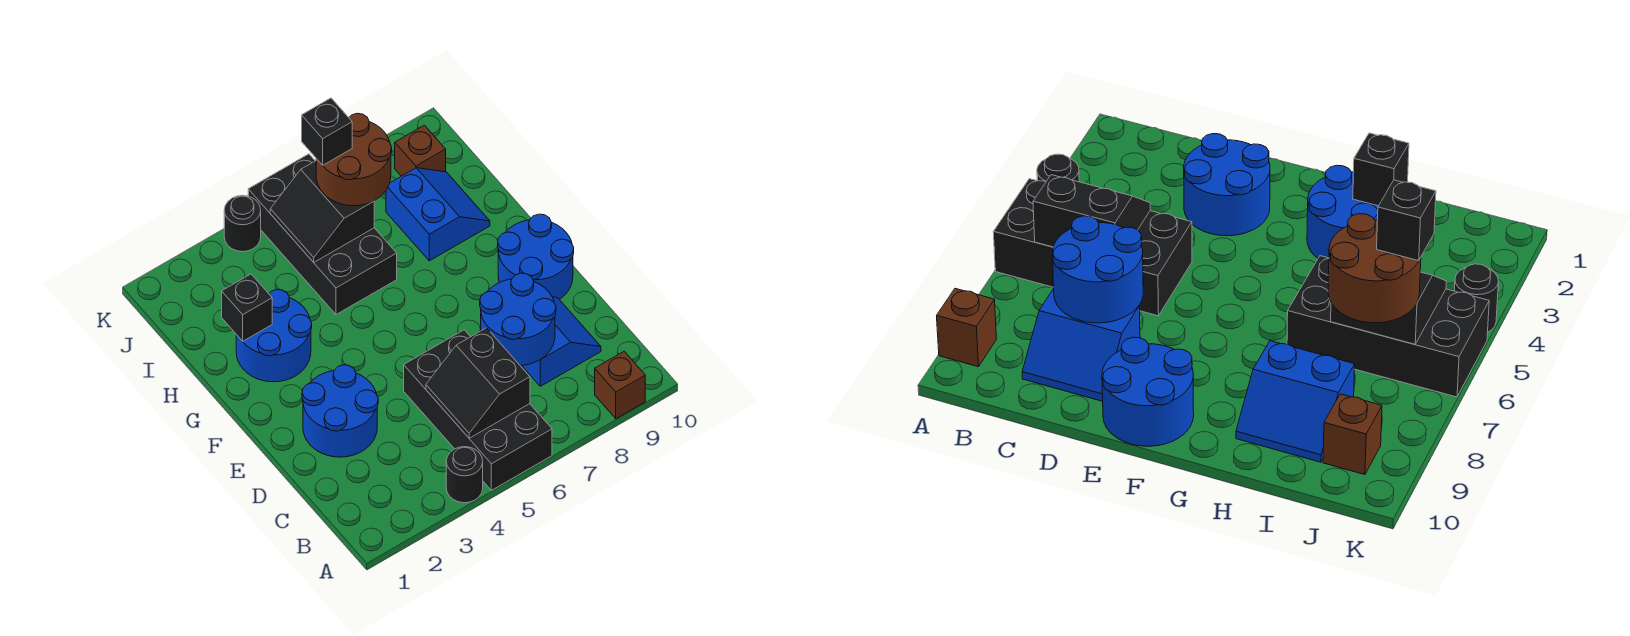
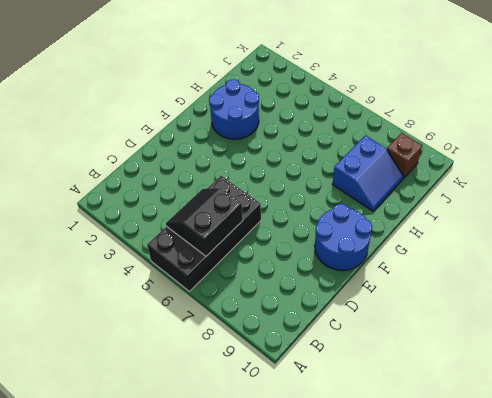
none -> black 1x1 round brick [446,447,483,503]
none -> brown 1x1 brick [595,351,645,419]
none -> blue 2x2 slope [522,297,601,386]

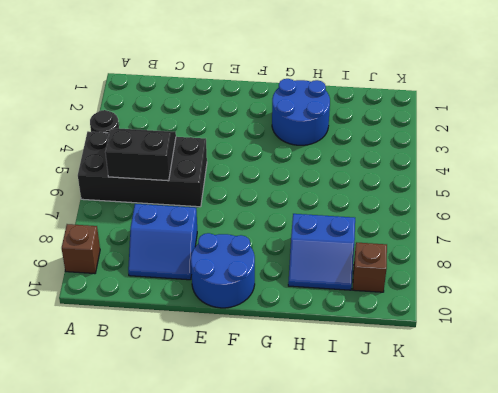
none -> blue 2x2 round brick [302,365,378,457]
none -> black 2x4 brick [248,154,397,315]
none -> black 1x1 round brick [224,195,261,252]

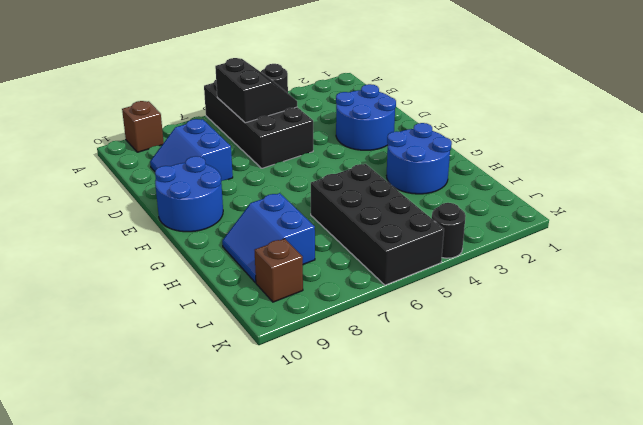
none -> blue 2x2 round brick [480,273,556,365]
none -> black 1x1 brick [222,274,272,341]
none -> black 2x2 slope [270,161,374,262]

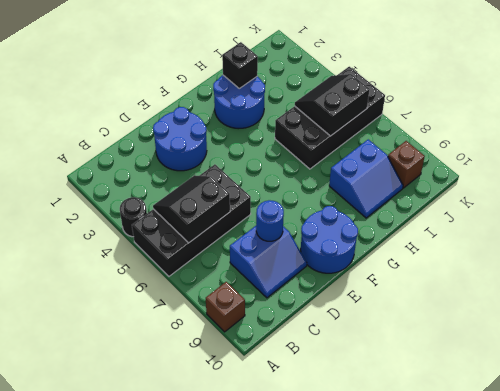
blue 1x1 round brick [256,200,284,241] -> blue 2x2 round brick [480,273,556,365]
none -> black 1x1 round brick [224,195,261,252]
none -> brown 2x2 round brick [316,113,392,206]
none -> black 1x1 brick [302,98,352,165]

